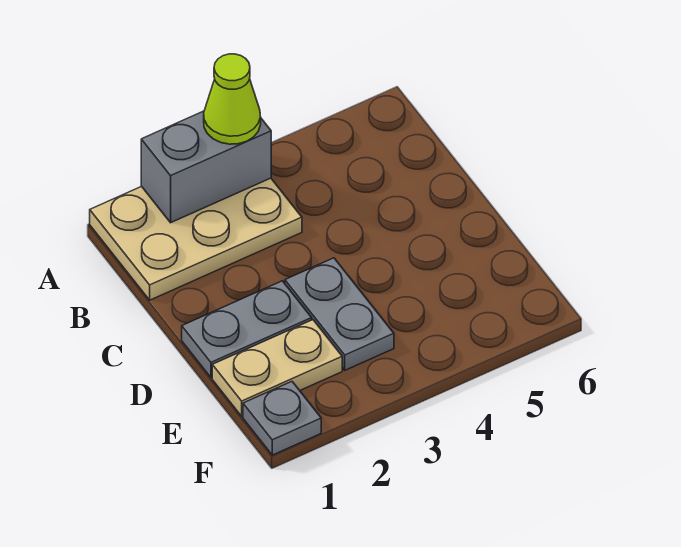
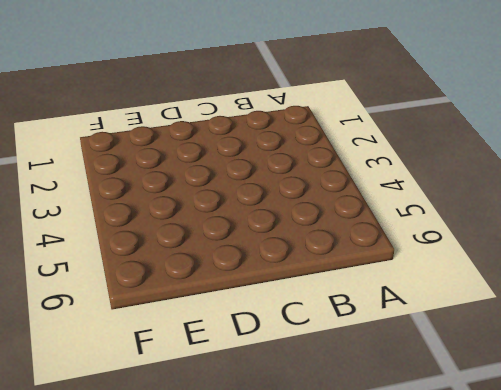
none -> tan 2x3 plate [90,178,302,300]
none -> grey 1x2 plate [182,281,312,378]

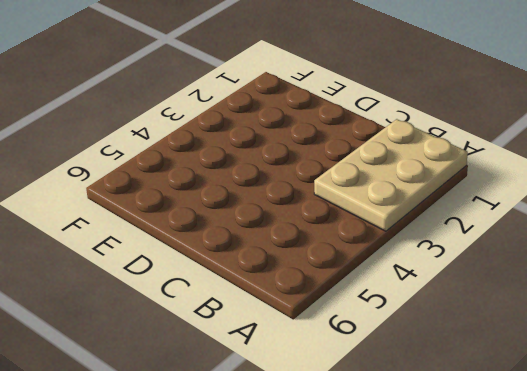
none -> grey 1x2 plate [182,281,312,378]
none -> grey 1x2 plate [285,258,394,370]

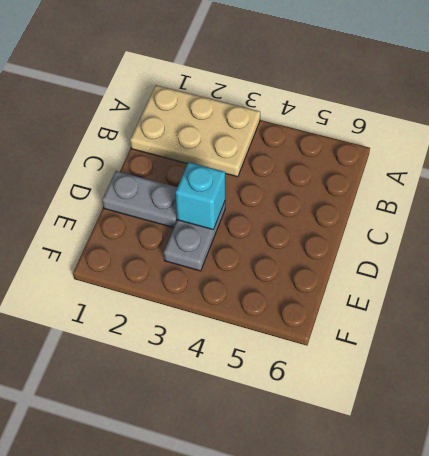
cyan 1x1 brick [175,162,225,230] -> none
none -> tan 1x2 plate [212,320,342,416]
none -> grey 1x1 plate [243,382,321,455]

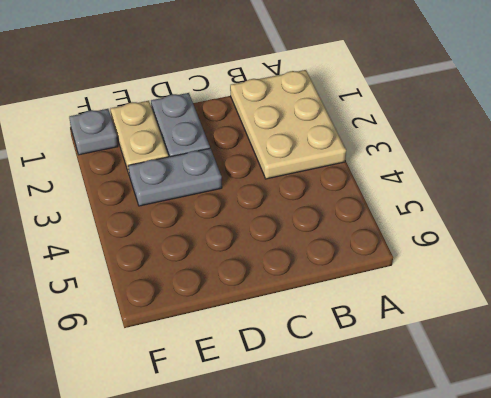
none -> grey 1x2 brick [141,111,271,223]
none -> lime 1x1 cone [204,54,261,144]

